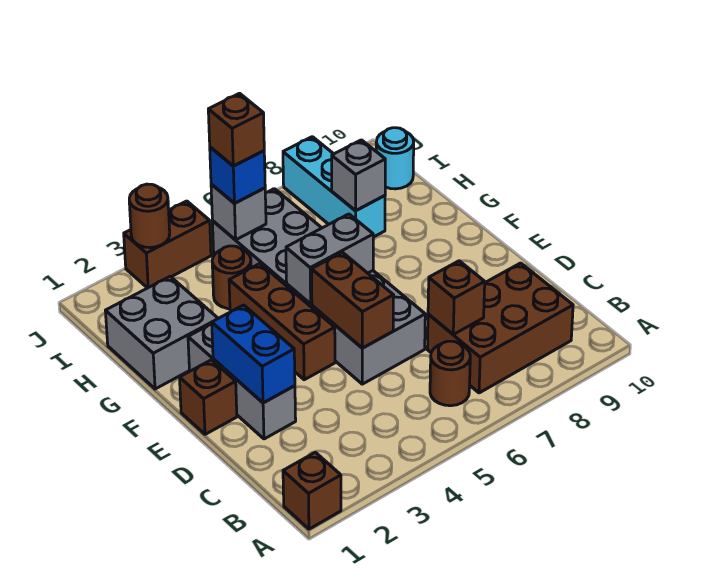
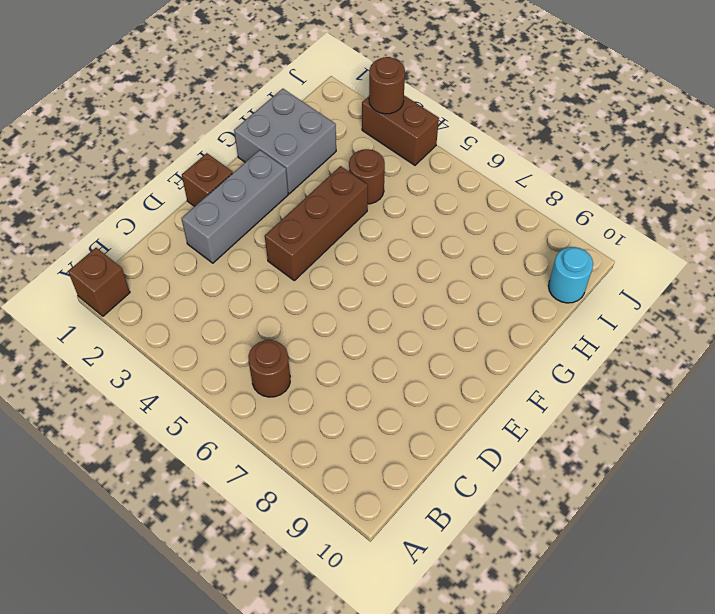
none -> brown 2x3 brick [427,263,573,393]
none -> grey 2x6 brick [212,189,425,384]
none -> cyan 1x3 brick [283,137,385,237]

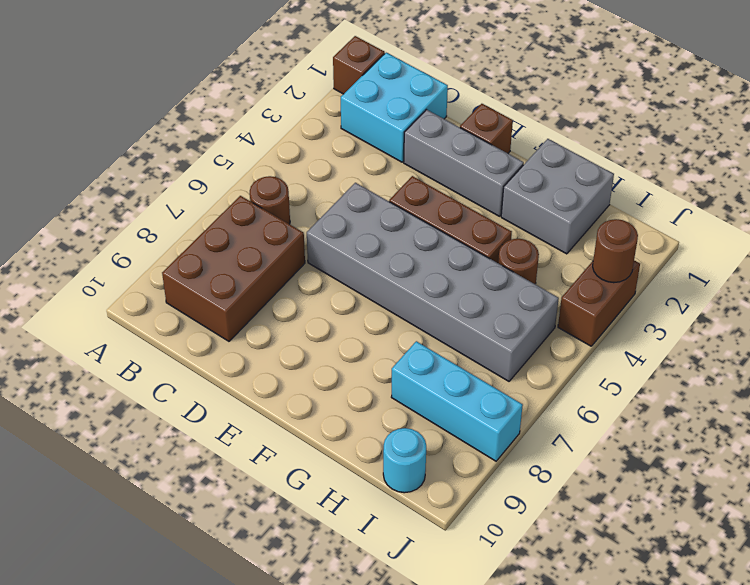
cyan 2x2 brick [341,53,448,162] -> none
none -> brown 1x1 brick [428,261,485,334]
none -> blue 1x2 brick [212,305,295,403]
none -> brown 1x2 brick [311,252,394,348]

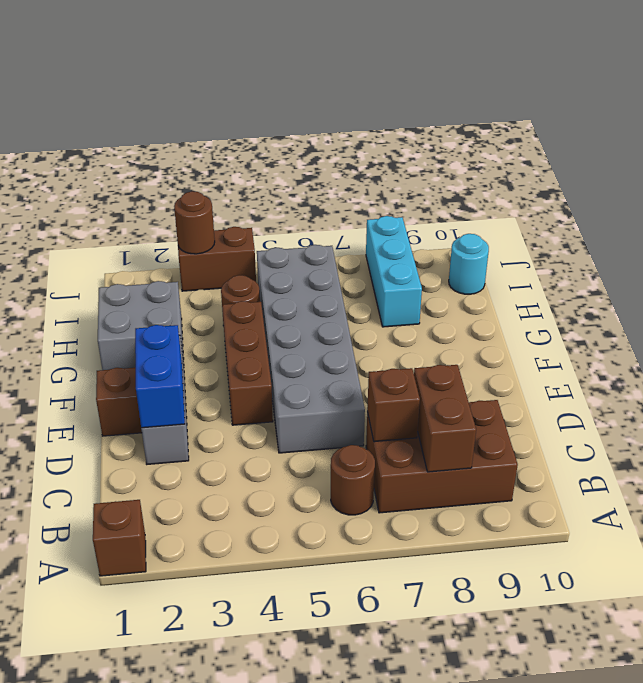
brown 1x2 brick [414,365,476,472] -> brown 1x2 brick moved to [311,252,394,348]
none -> grey 1x2 brick [286,214,373,304]
none -> grey 1x1 brick [332,140,385,210]
none -> grey 1x1 brick [211,184,266,240]

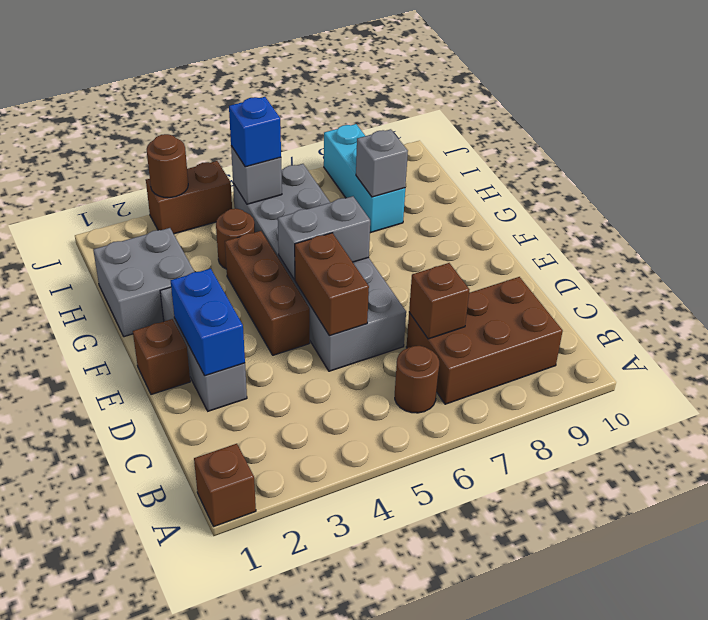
none -> cyan 1x1 round brick [376,128,414,189]
none -> brown 1x1 brick [208,93,264,166]

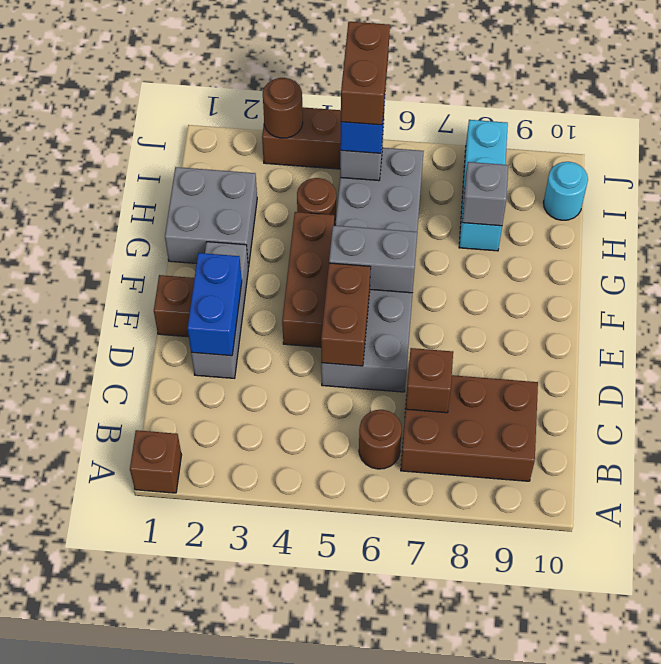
brown 1x2 brick [341,22,390,125] -> brown 1x1 brick [208,93,264,166]

